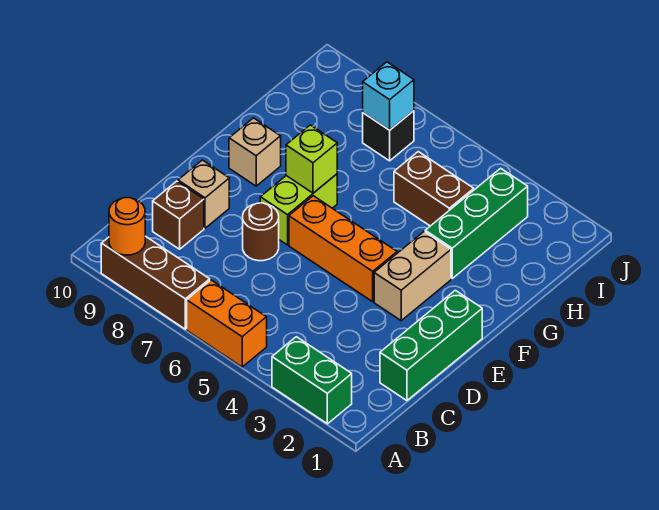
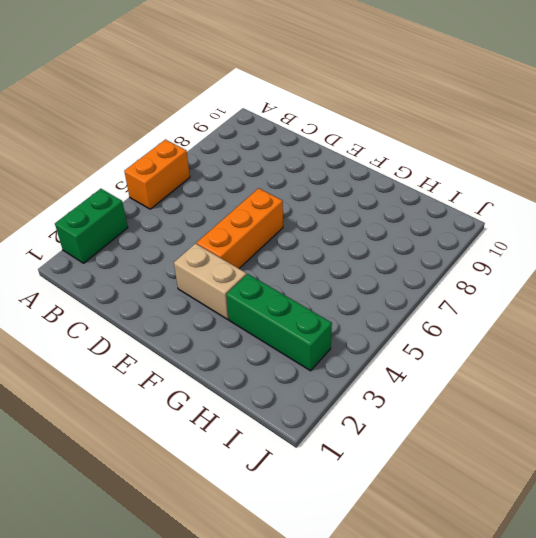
none -> brown 1x3 brick [101,236,210,329]
none -> green 1x3 brick [380,290,482,401]
none -> brown 1x1 brick [153,181,204,249]

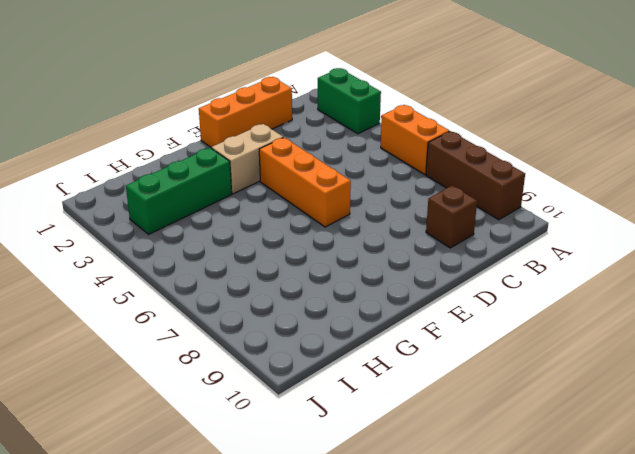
orange 1x3 brick [199,77,292,148] -> green 1x3 brick [380,290,482,401]
none -> brown 1x1 round brick [243,203,279,261]
none -> tan 1x1 brick [178,160,229,228]
none -> lime 1x2 brick [260,174,337,245]

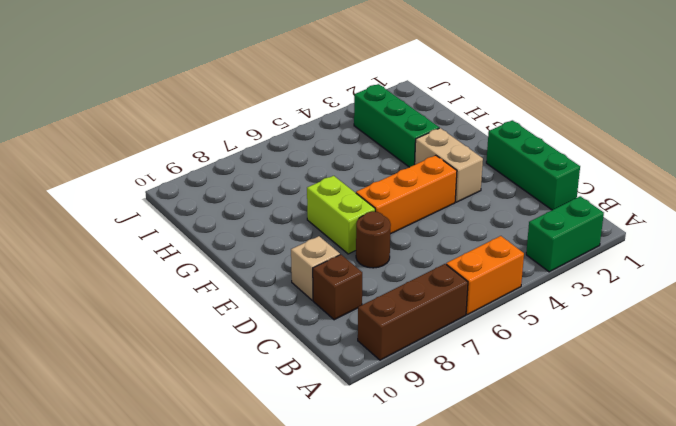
none -> tan 1x1 brick [229,118,281,186]
none -> brown 1x2 brick [394,152,474,226]
none -> black 1x1 brick [363,111,414,161]

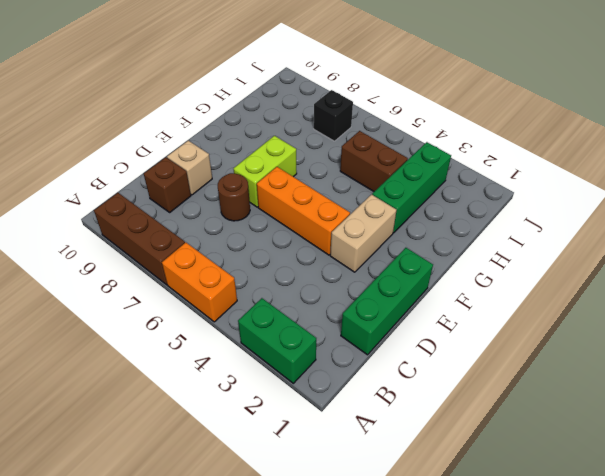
none -> tan 1x1 brick [229,118,281,186]
none -> orange 1x1 round brick [109,198,145,255]
none -> lime 1x1 brick [286,125,337,193]

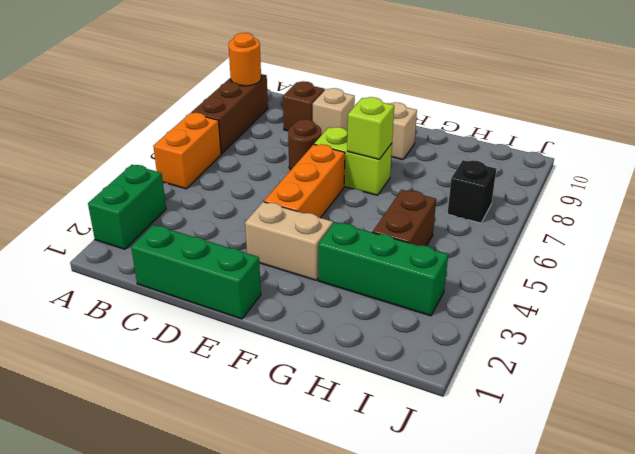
none -> cyan 1x1 brick [363,62,414,130]

